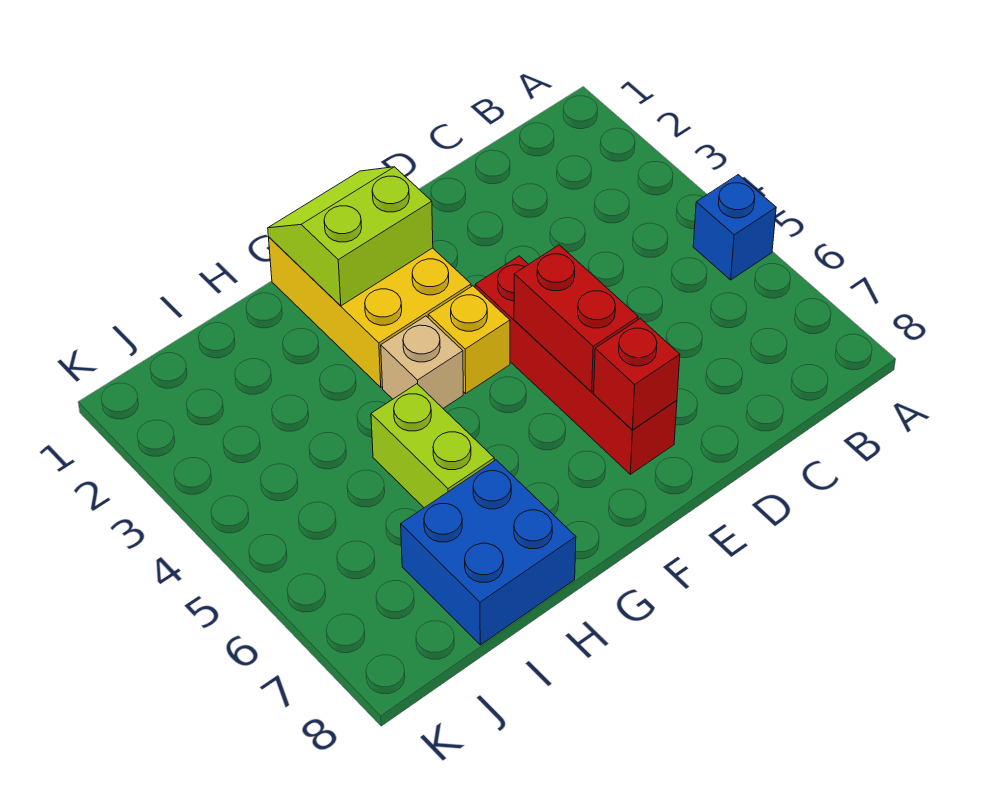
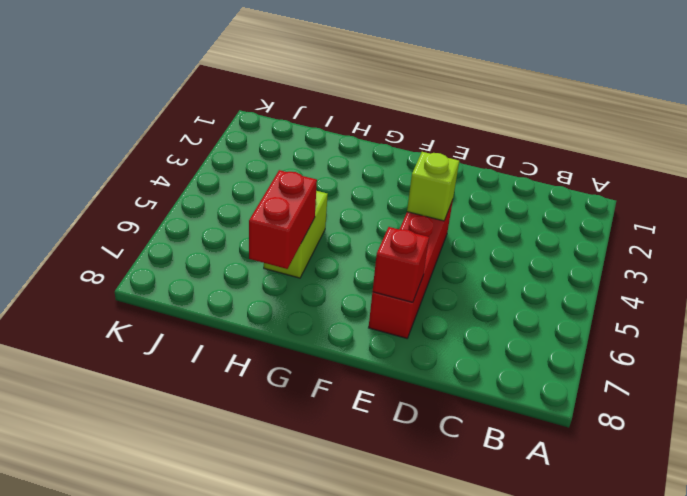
lime 1x1 brick [407,152,459,221] -> none
red 1x2 brick [249,170,317,269] -> red 1x2 brick moved to [514,245,638,392]
none -> blue 1x1 brick [693,175,776,280]
none -> yellow 2x3 brick [269,237,471,387]

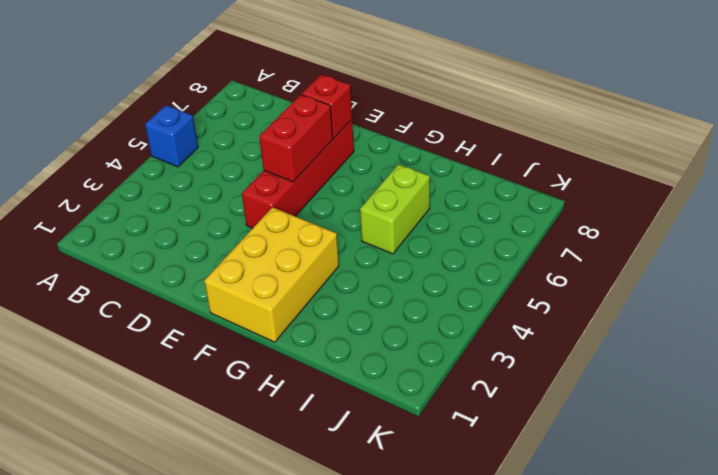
none -> yellow 1x1 brick [428,286,510,393]
none -> tan 1x1 brick [381,316,463,408]

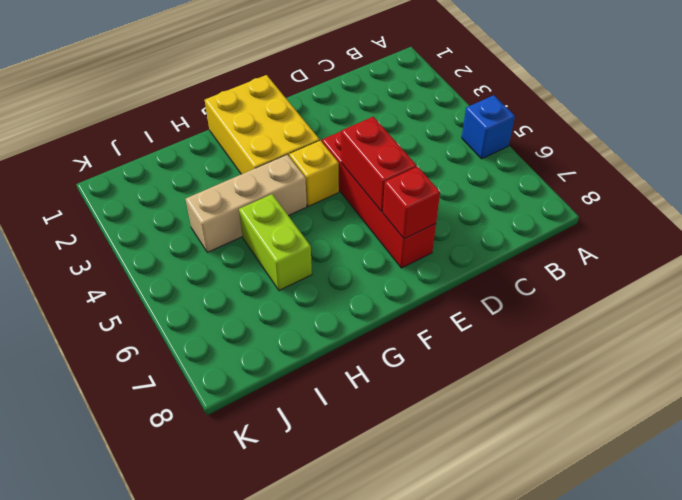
tan 1x3 brick [186,155,307,253] -> tan 1x1 brick [381,316,463,408]
none -> blue 2x2 brick [401,460,576,645]
none -> lime 2x2 slope [268,167,433,306]

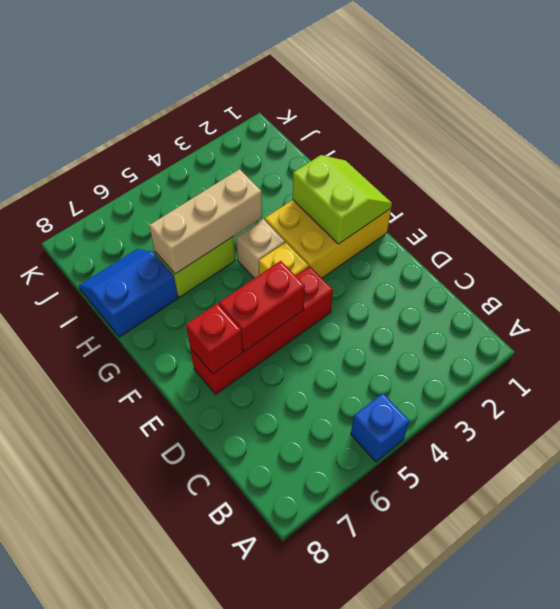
tan 1x3 brick [149,169,262,274] -> none
blue 2x2 slope [79,249,178,337] -> blue 2x2 brick [401,460,576,645]

